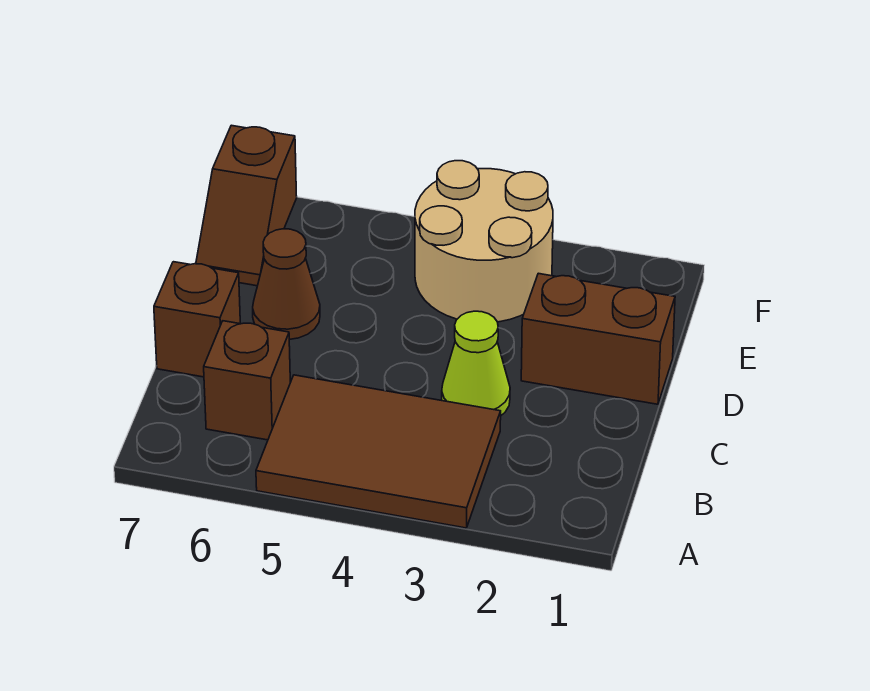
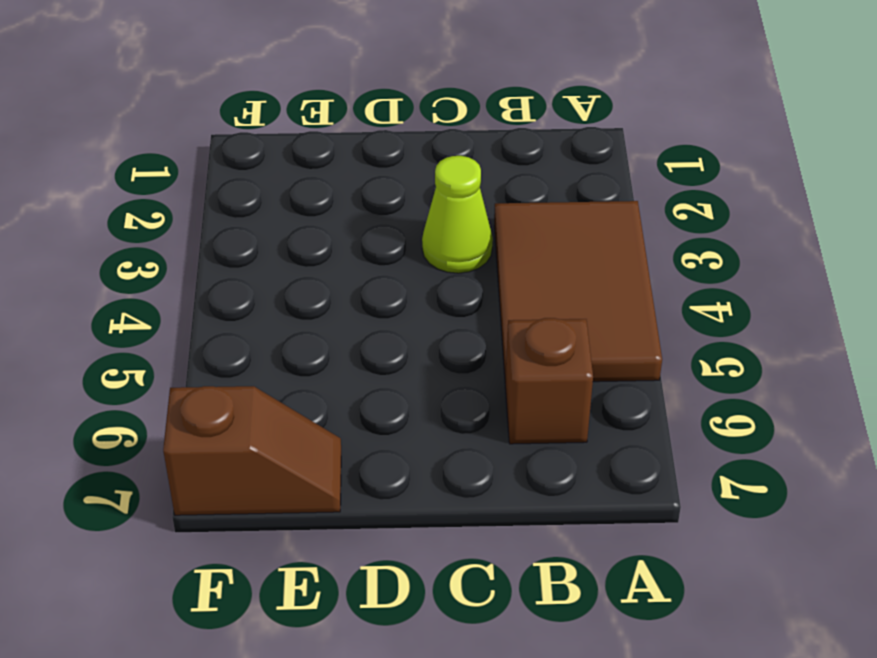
none -> brown 1x1 brick [154,262,240,377]
none -> brown 1x2 brick [521,273,675,404]

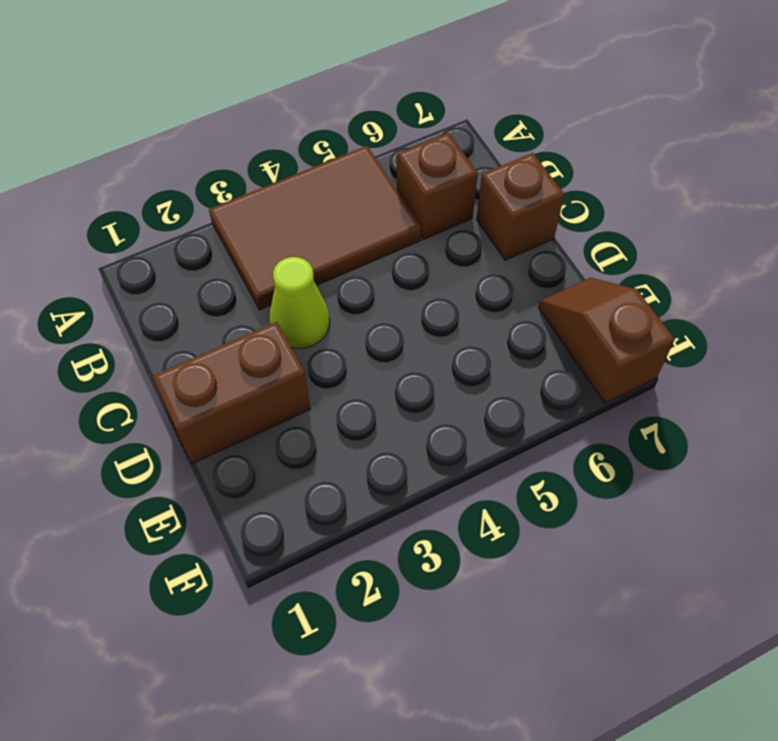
none -> brown 1x1 cone [253,229,320,339]
none -> tan 2x2 round brick [415,161,553,322]

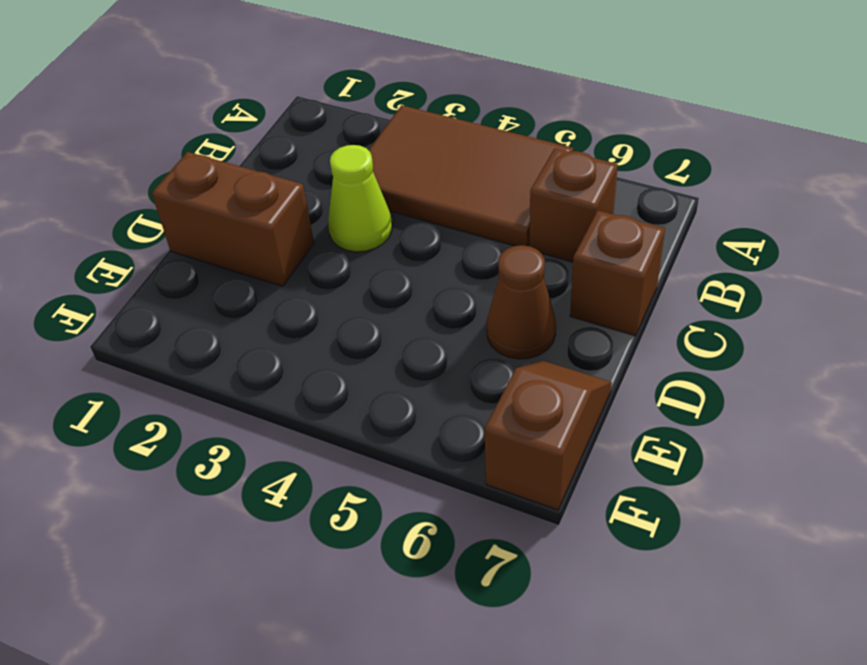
none -> tan 2x2 round brick [415,161,553,322]

